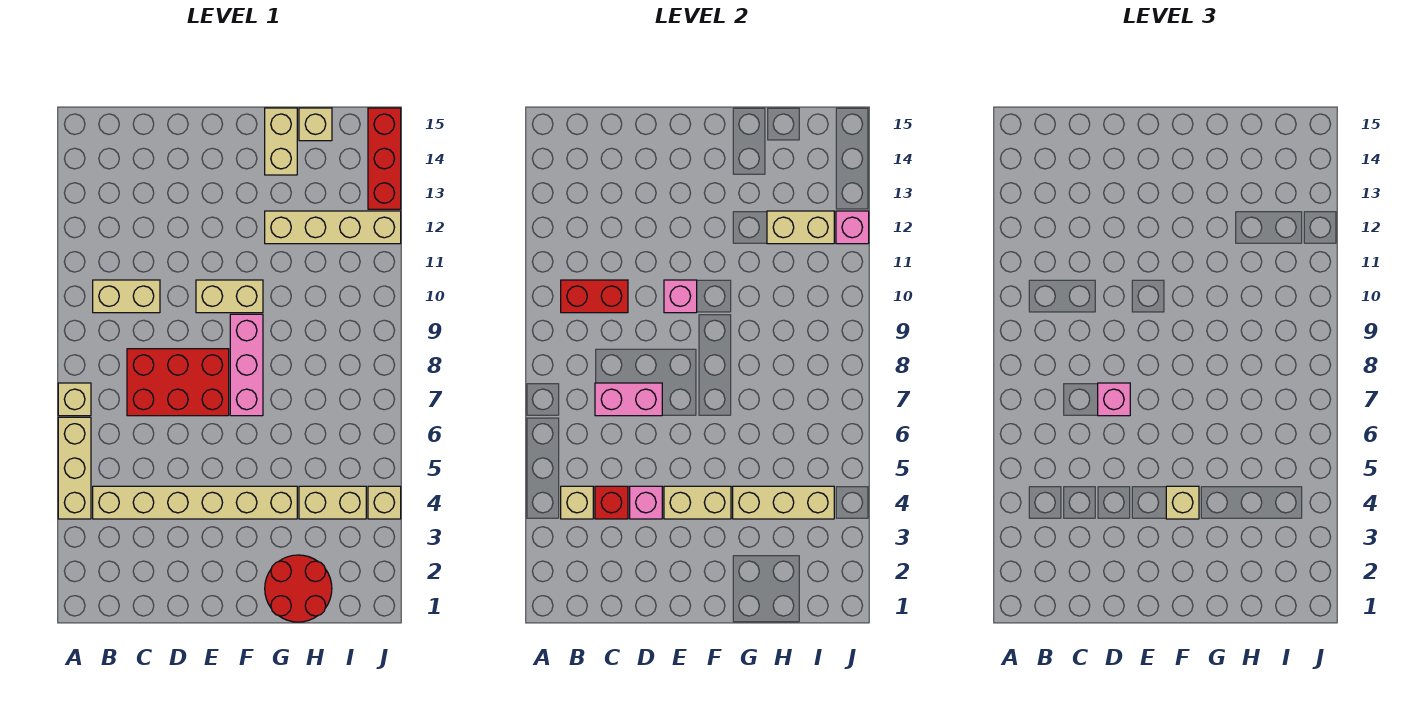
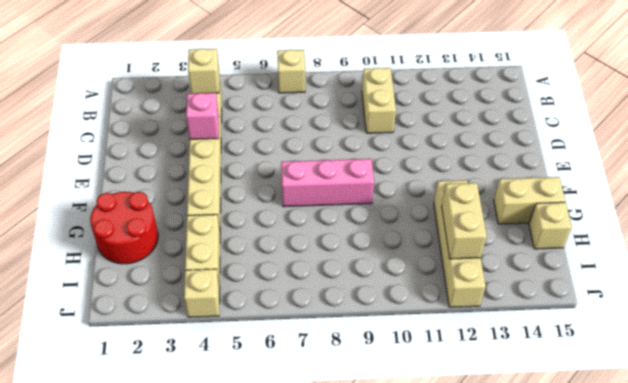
none -> tan 1x3 brick [58,417,91,519]
none -> red 2x3 brick [127,349,229,416]
none -> tan 1x2 brick [196,280,263,313]

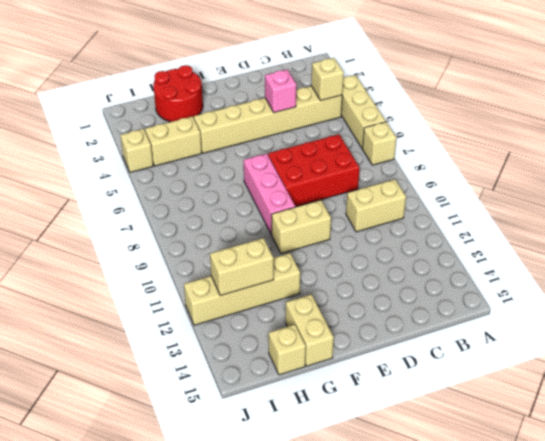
none -> red 1x3 brick [368,108,401,209]
none -> red 1x2 brick [561,280,628,313]
none -> red 1x1 brick [595,486,628,519]

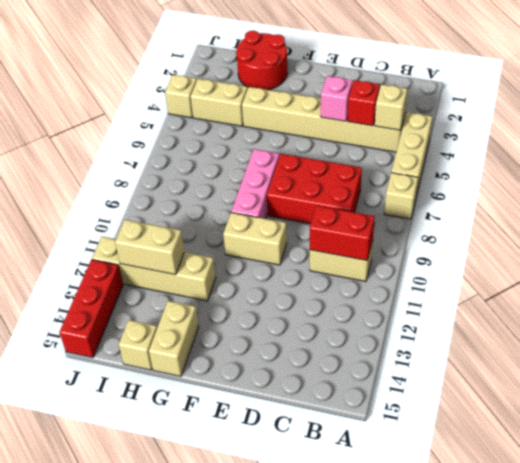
none -> pink 1x2 brick [595,383,662,416]
none -> tan 1x2 brick [664,486,731,519]
none -> pink 1x1 brick [664,280,697,313]

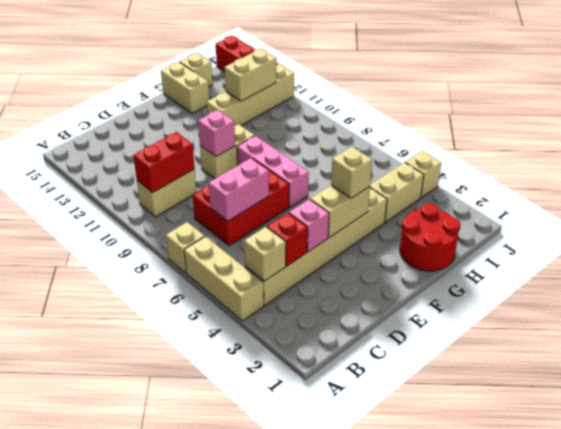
none -> tan 1x3 brick [733,486,834,519]
none -> pink 1x1 brick [836,211,869,244]
none -> pink 1x1 brick [1098,383,1130,416]

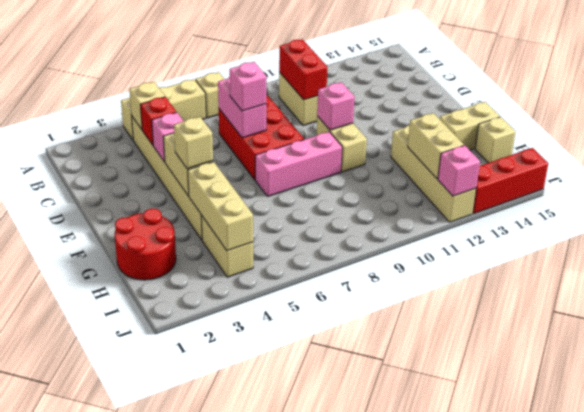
none -> tan 1x1 brick [368,486,401,519]

